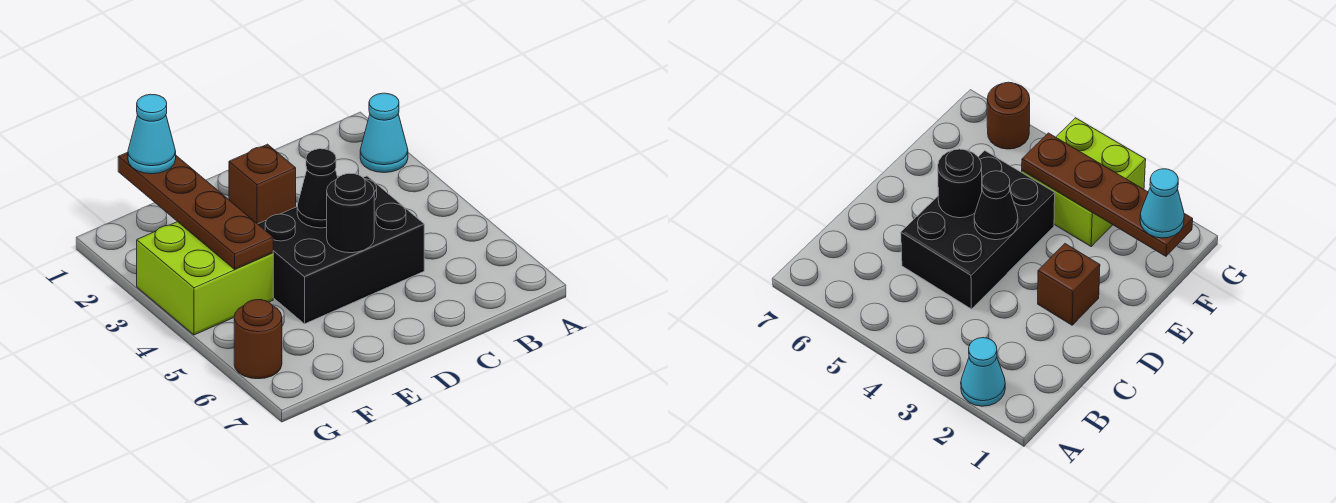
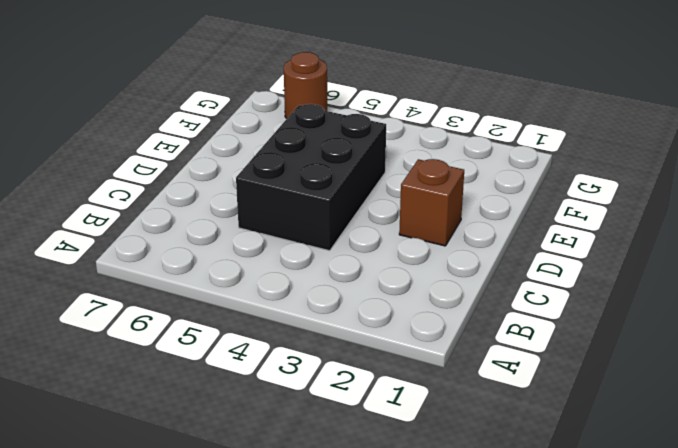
none -> cyan 1x1 cone [360,93,408,173]
none -> lime 2x2 brick [137,222,273,335]

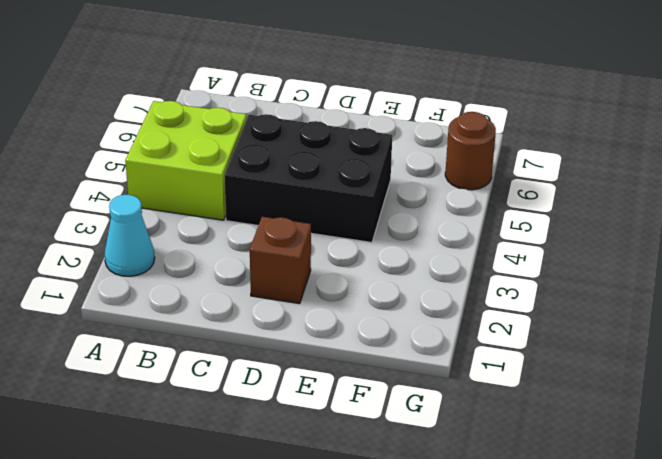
lime 2x2 brick [125,101,247,220] -> lime 2x2 brick moved to [137,222,273,335]
none -> black 1x1 cone [297,149,338,228]
none -> black 1x1 round brick [327,173,374,253]

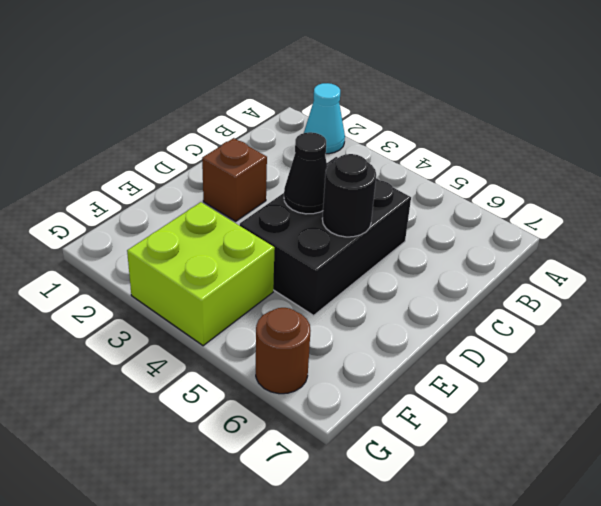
none -> brown 1x4 plate [118,152,273,269]
none -> cyan 1x1 cone [128,94,176,174]

